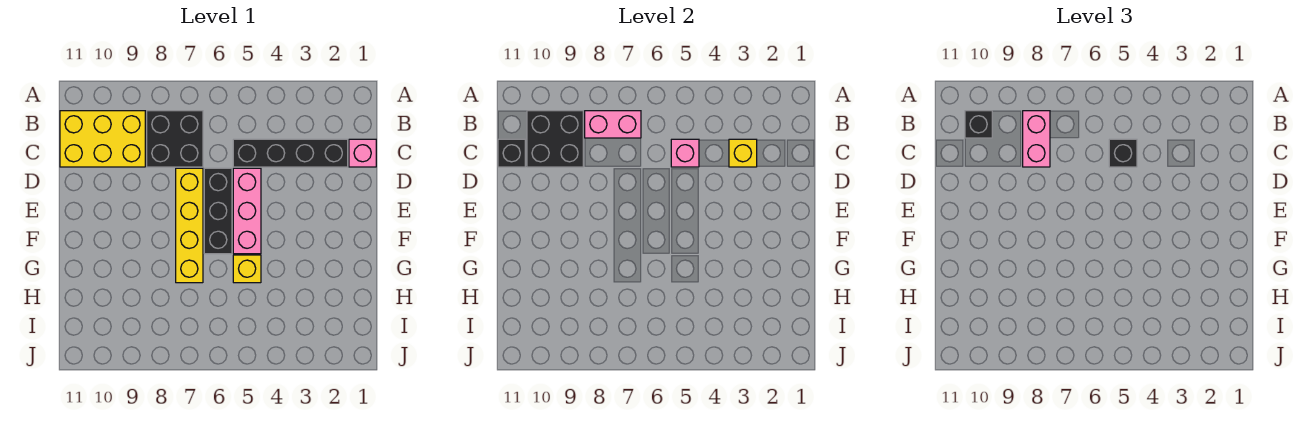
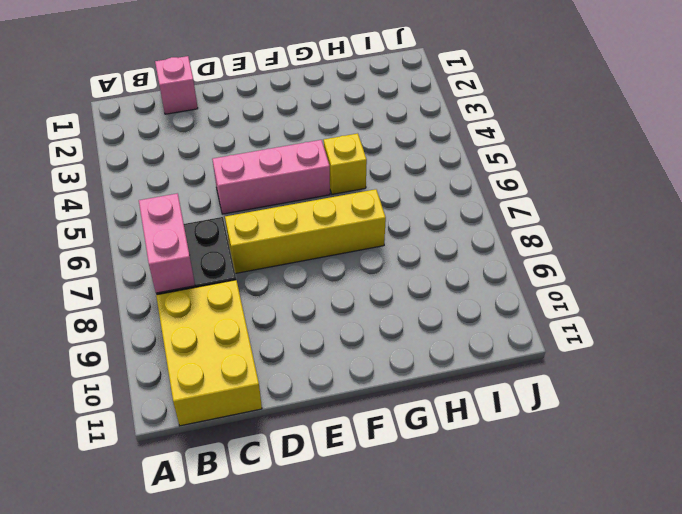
none -> black 1x4 brick [233,139,348,167]
none -> black 1x3 brick [204,168,232,254]
none -> black 2x2 brick [527,111,583,167]

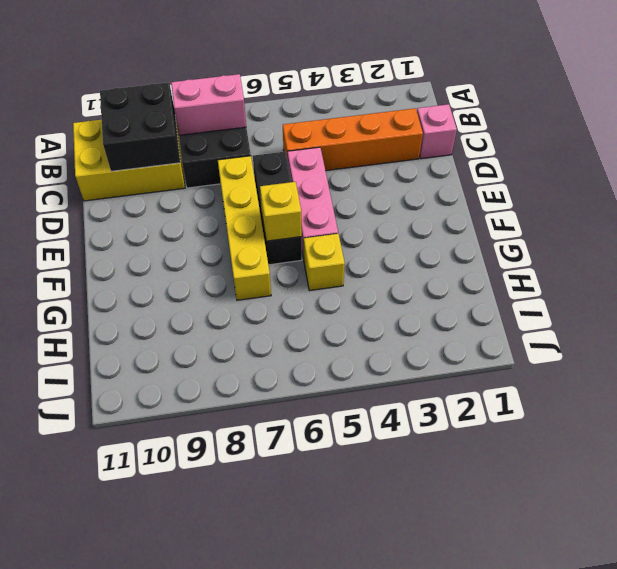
orange 1x4 brick [283,108,423,171] -> black 1x4 brick [233,139,348,167]
yellow 1x1 brick [260,182,302,241] -> yellow 1x1 brick moved to [729,139,757,167]
none -> pink 1x1 brick [671,139,699,167]
none -> black 1x1 brick [498,139,525,167]
none -> pink 1x2 brick [1023,111,1050,167]

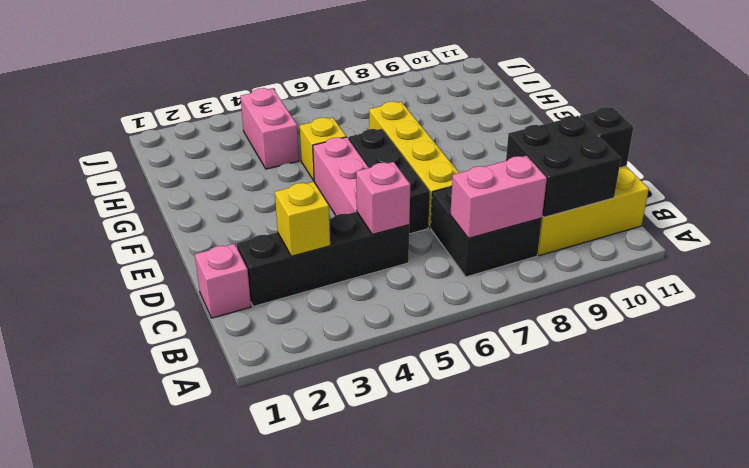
pink 1x2 brick [240,88,299,169] -> pink 1x2 brick moved to [1023,111,1050,167]
none -> black 1x1 brick [965,111,992,138]
none -> black 1x1 brick [1109,139,1137,167]

